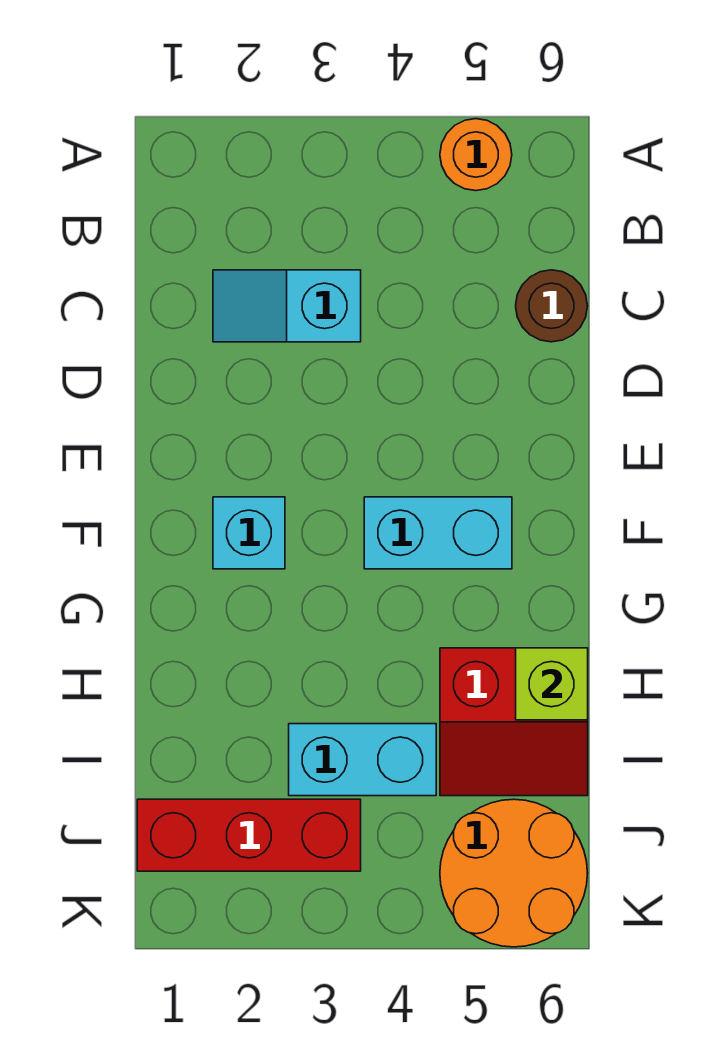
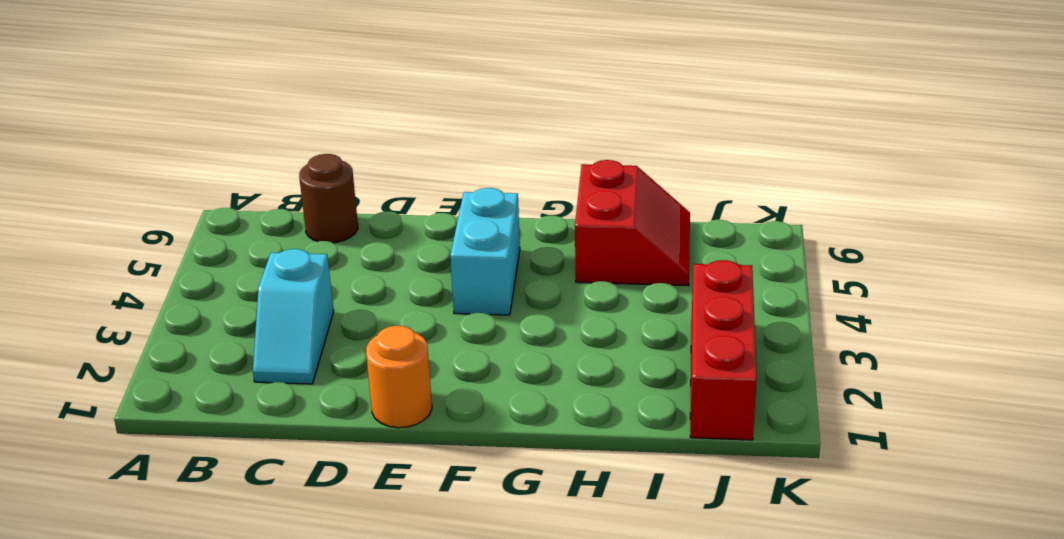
orange 1x1 round brick [366,326,432,428] -> orange 1x1 round brick moved to [440,119,512,191]
none -> cyan 1x1 brick [213,497,285,569]
none -> cyan 1x2 brick [289,724,436,796]

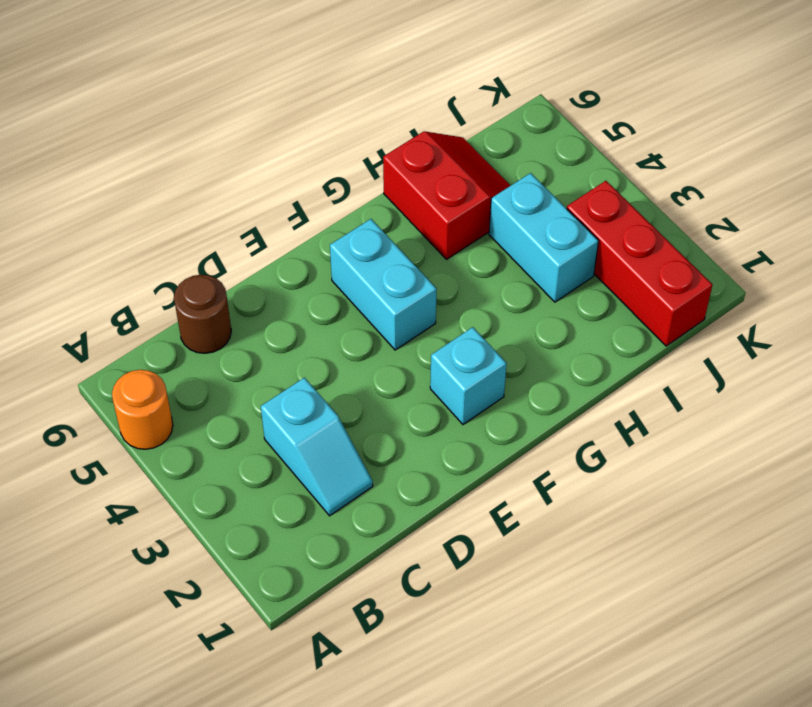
none -> orange 2x2 round brick [440,799,588,947]
none -> lime 1x1 brick [516,648,588,720]

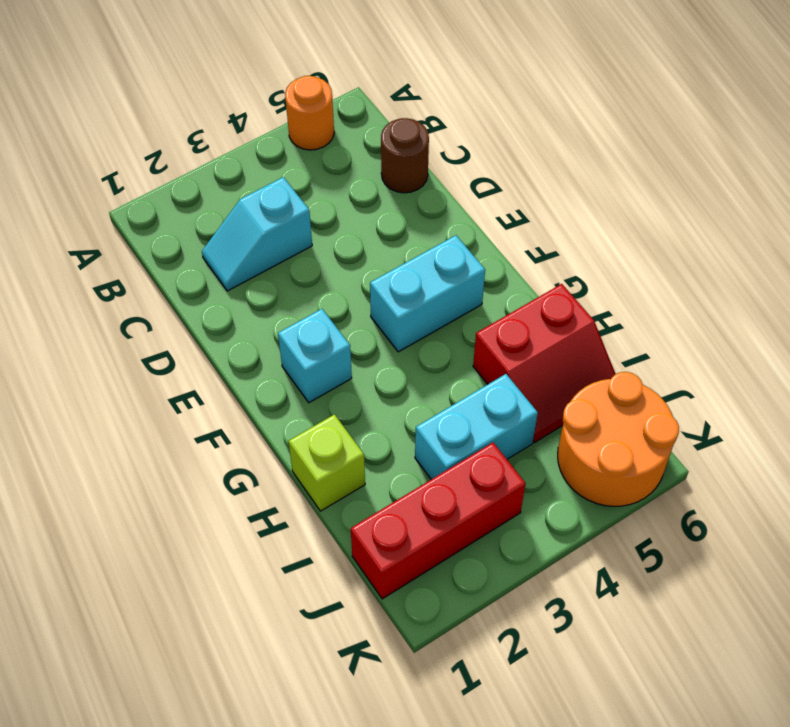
lime 1x1 brick [289,414,365,511] -> lime 1x1 brick moved to [516,648,588,720]

